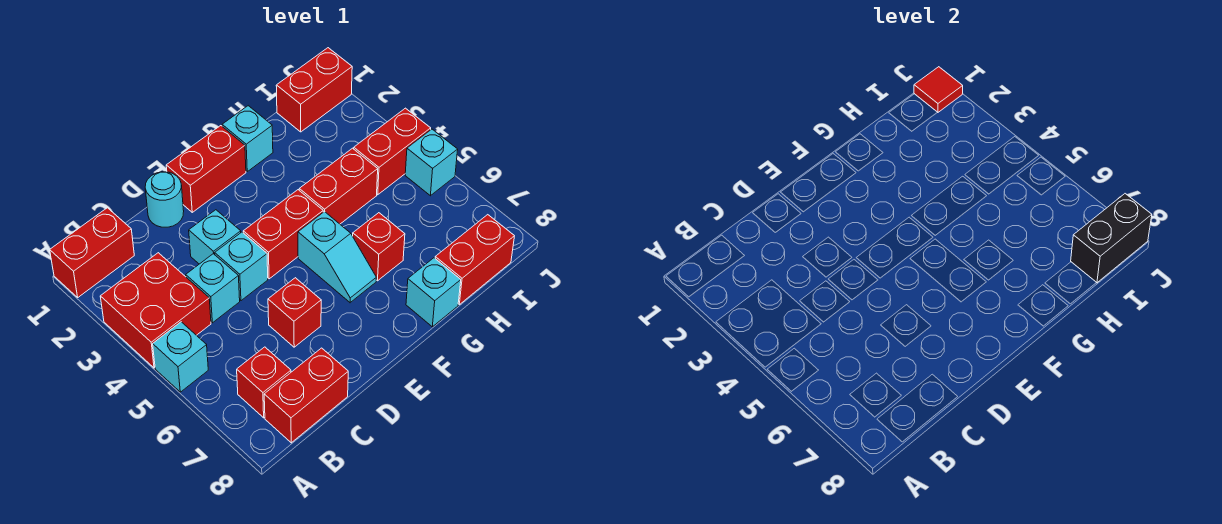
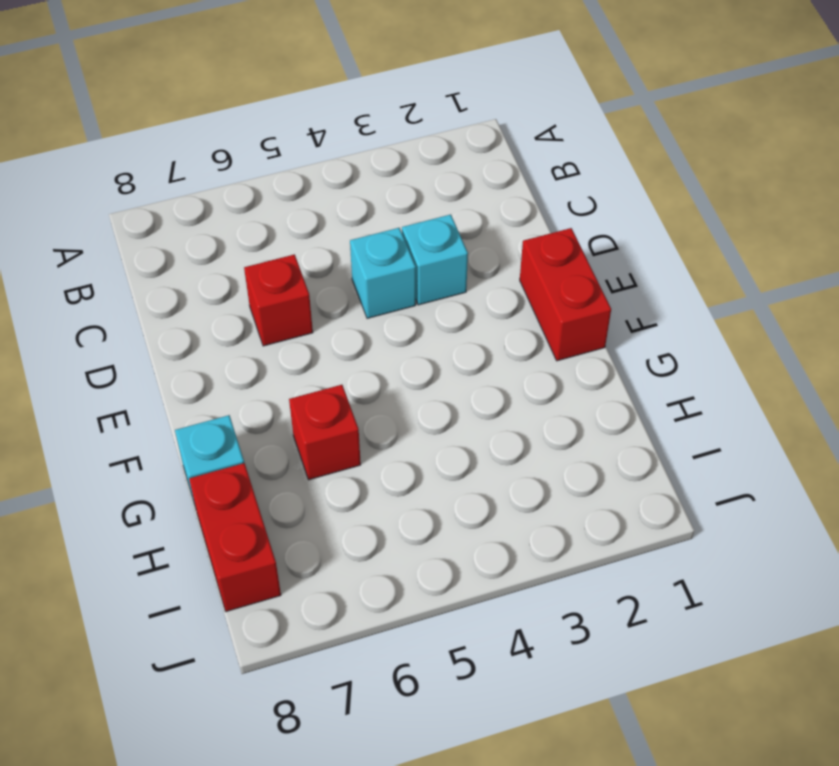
none -> red 1x2 brick [50,208,134,297]
none -> red 2x2 brick [100,253,211,368]
none -> cyan 1x1 brick [153,322,208,392]

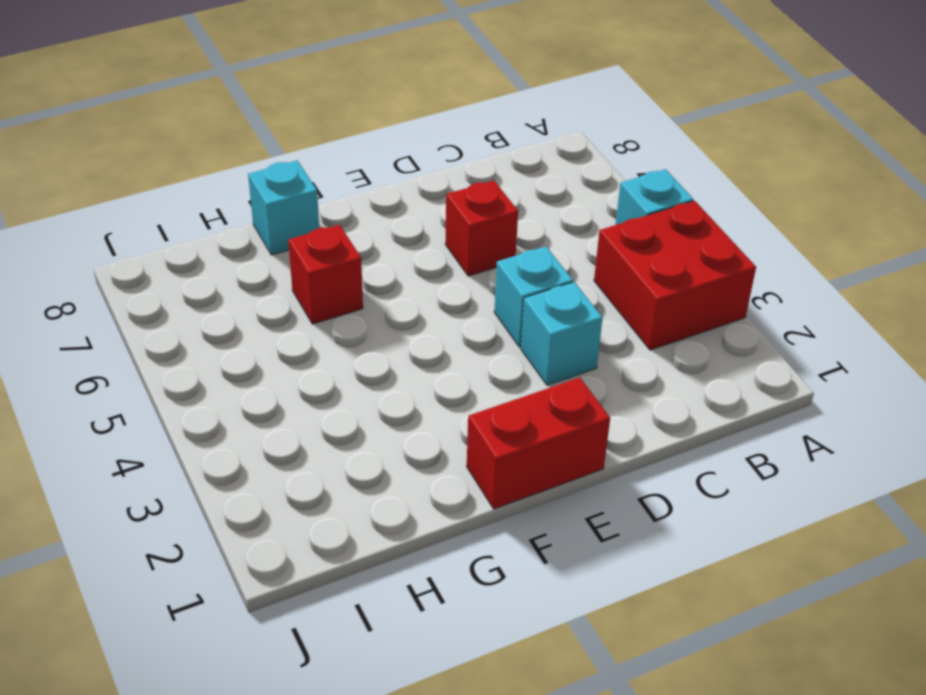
none -> red 1x2 brick [50,208,134,297]
none -> red 1x1 brick [237,347,291,418]
none -> red 1x2 brick [264,348,348,443]

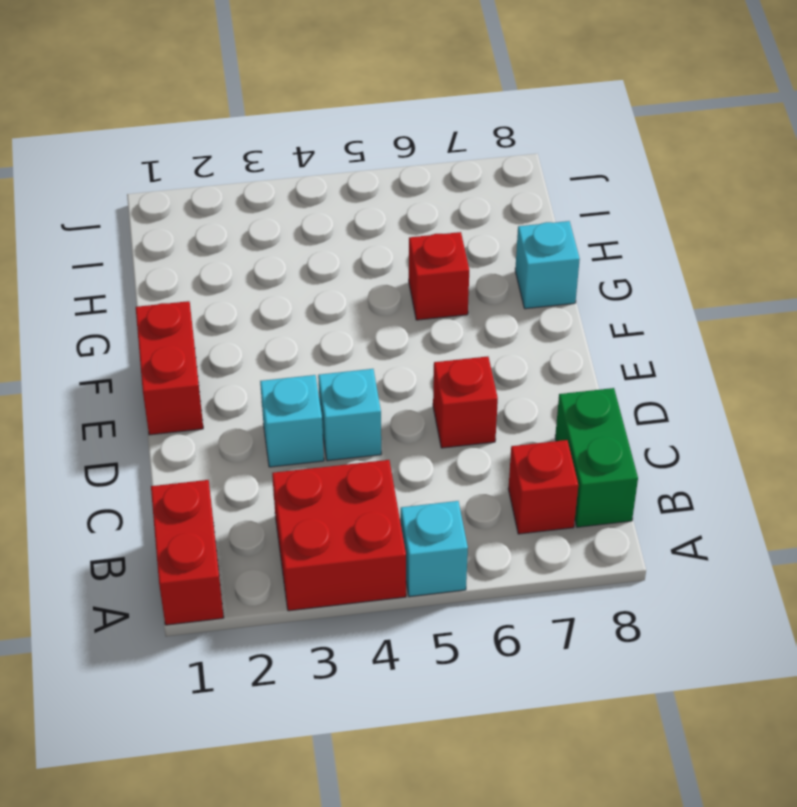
green 1x2 brick [555,388,638,527] -> red 1x2 brick [264,348,348,443]
none -> cyan 1x1 brick [186,254,240,323]
none -> cyan 1x1 round brick [145,172,184,227]
none -> red 1x2 brick [243,190,323,279]

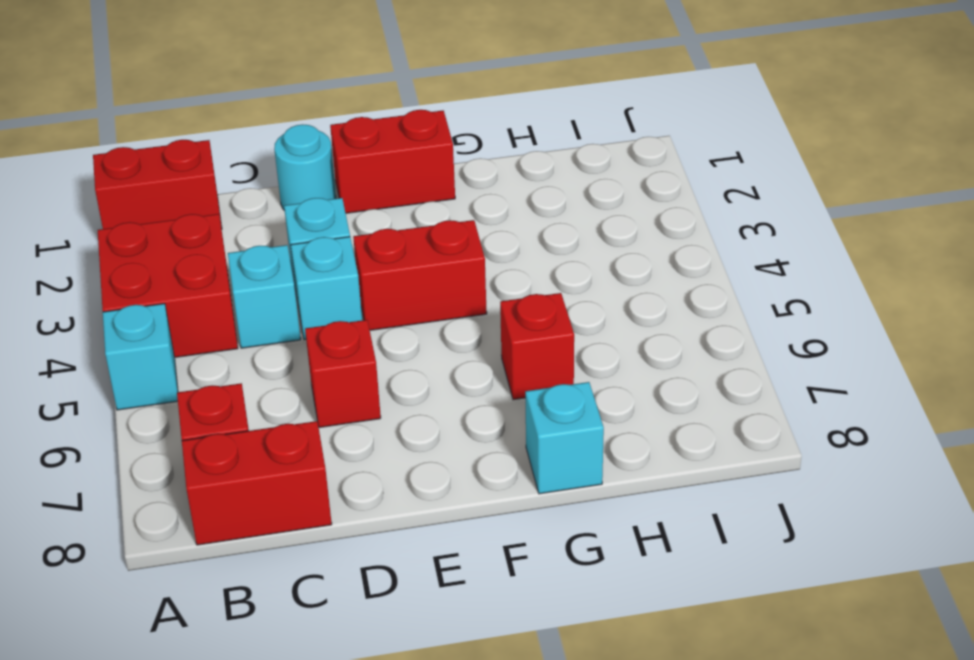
none -> cyan 1x2 slope [298,212,376,303]
none -> cyan 1x1 brick [222,106,273,171]
none -> red 1x2 brick [299,148,378,224]

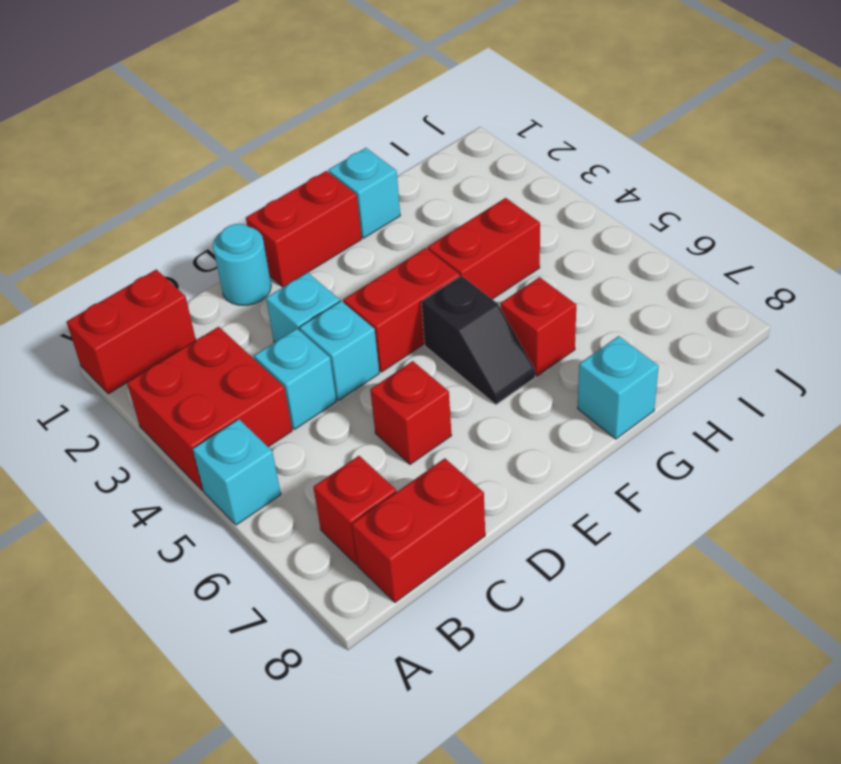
black 1x2 slope [422,275,535,405] -> cyan 1x2 slope [298,212,376,303]
none -> red 1x2 brick [435,215,514,305]
none -> red 1x2 brick [276,48,352,132]
none -> red 1x2 brick [354,108,431,195]

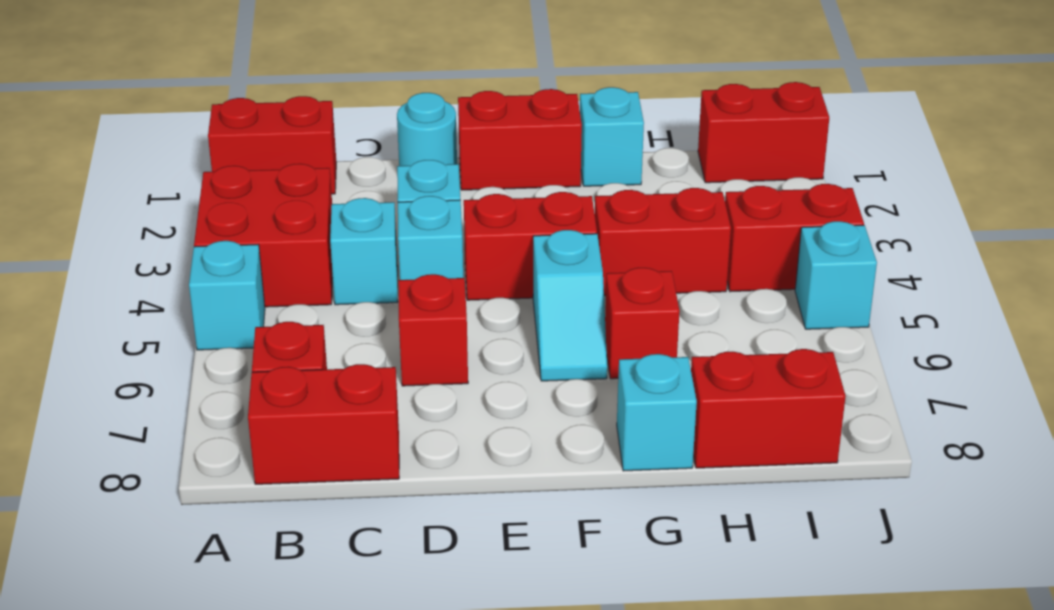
none -> black 1x2 brick [1071,194,1152,283]
none -> red 1x1 tile [914,67,963,112]

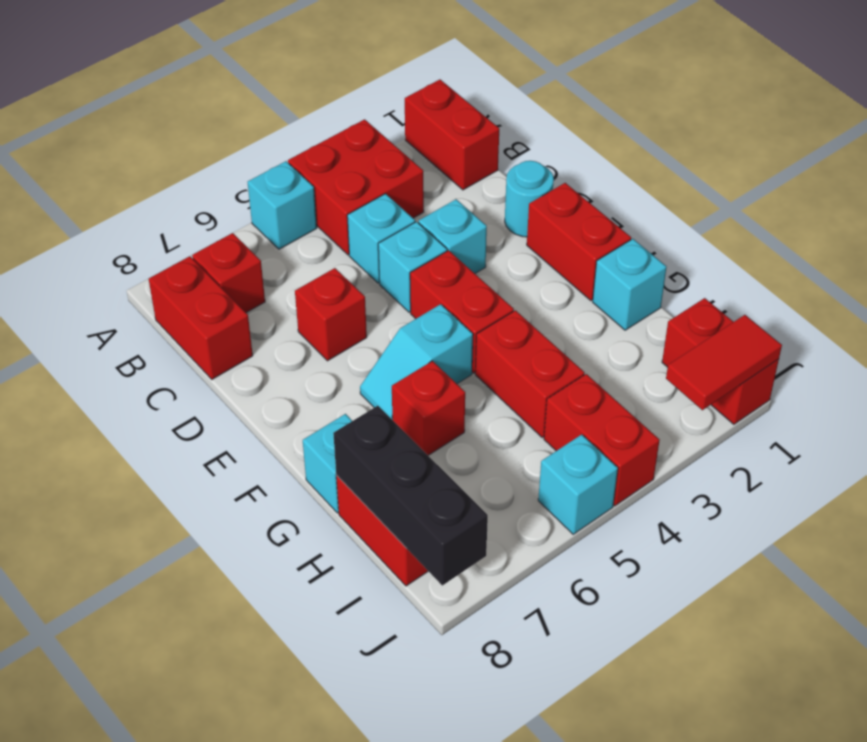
black 1x3 brick [333,406,488,585] -> black 1x2 brick [1071,194,1152,283]
red 1x2 tile [666,315,782,410] -> red 1x1 tile [914,67,963,112]

